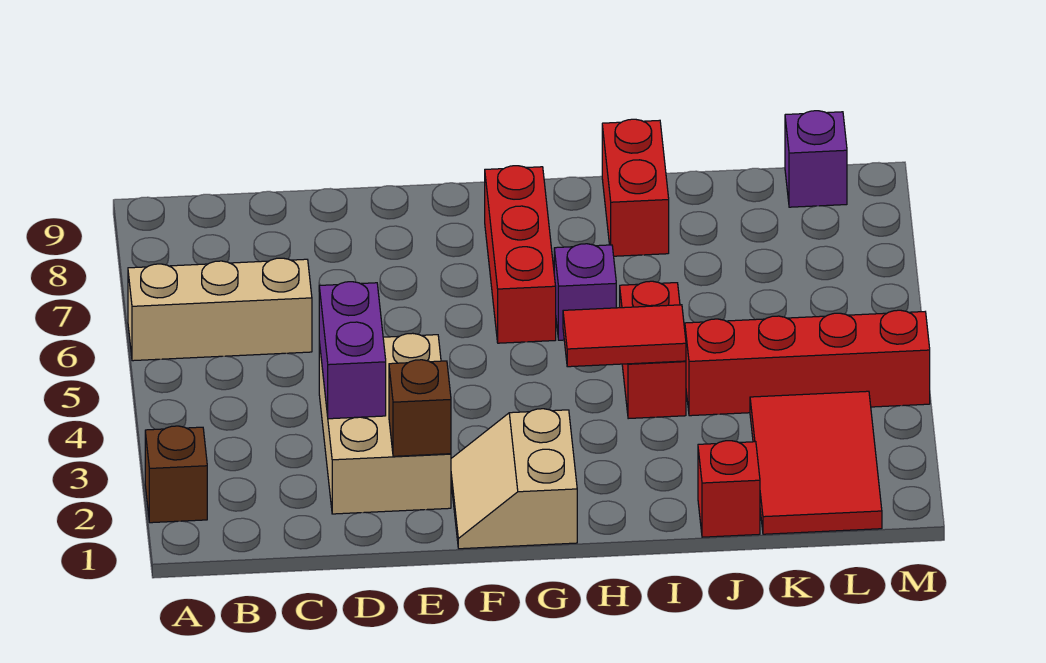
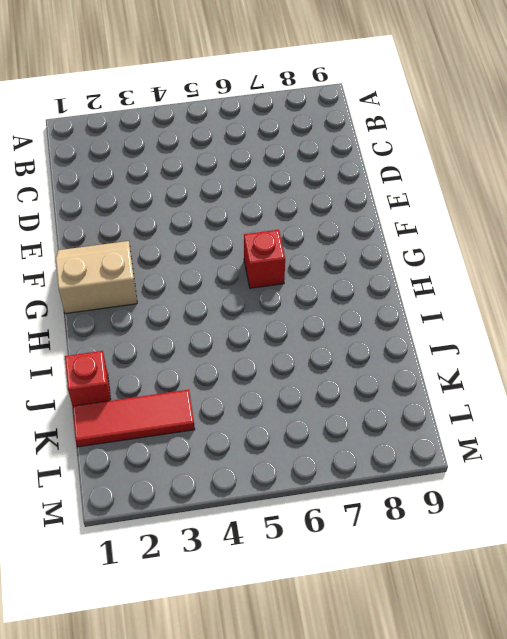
red 1x1 brick [244,230,285,288] -> red 1x3 brick [485,166,556,343]
red 1x3 tile [72,390,195,447] -> red 2x3 tile [750,391,882,534]
none -> brown 1x1 brick [145,426,207,523]
none -> tan 1x3 brick [128,258,312,361]
none -> tan 2x3 brick [319,333,451,514]

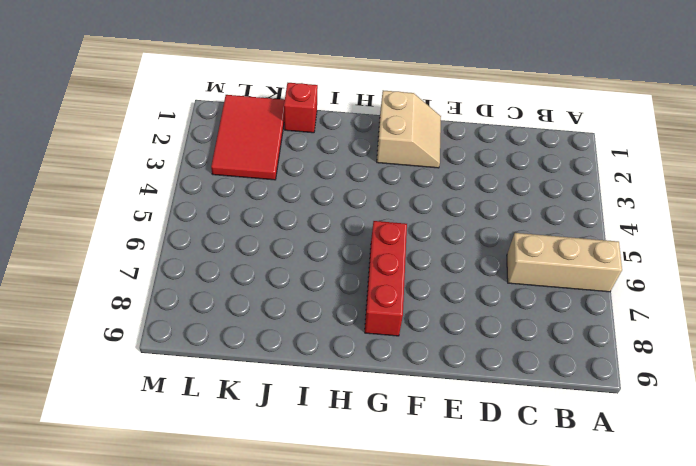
none -> brown 1x1 brick [145,426,207,523]
none -> tan 2x3 brick [319,333,451,514]
none -> purple 1x1 brick [554,244,616,340]

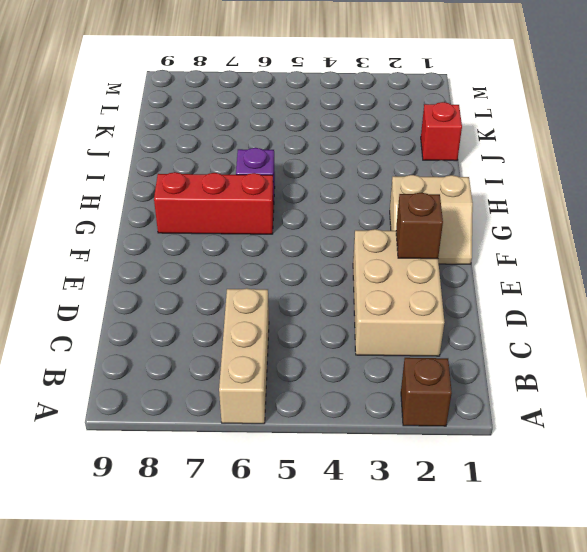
tan 2x3 brick [353,229,444,356] -> tan 2x3 brick turned to [319,333,451,514]
none -> red 1x2 brick [620,281,686,419]
none -> red 1x2 brick [602,119,669,256]
none -> red 1x4 brick [685,310,930,416]

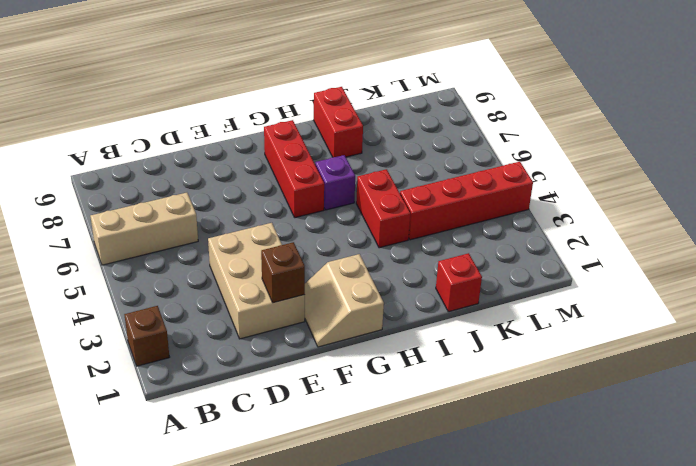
none -> red 2x3 tile [750,391,882,534]
none -> purple 1x1 brick [785,111,847,207]
none -> purple 1x2 brick [319,282,386,419]

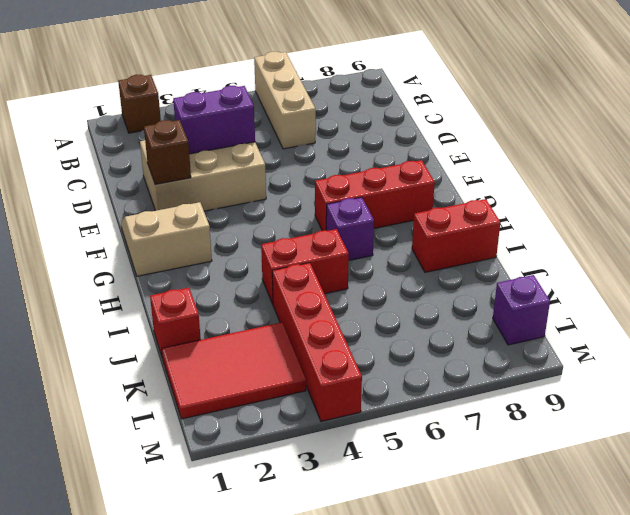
none -> red 1x2 tile [563,305,686,367]

